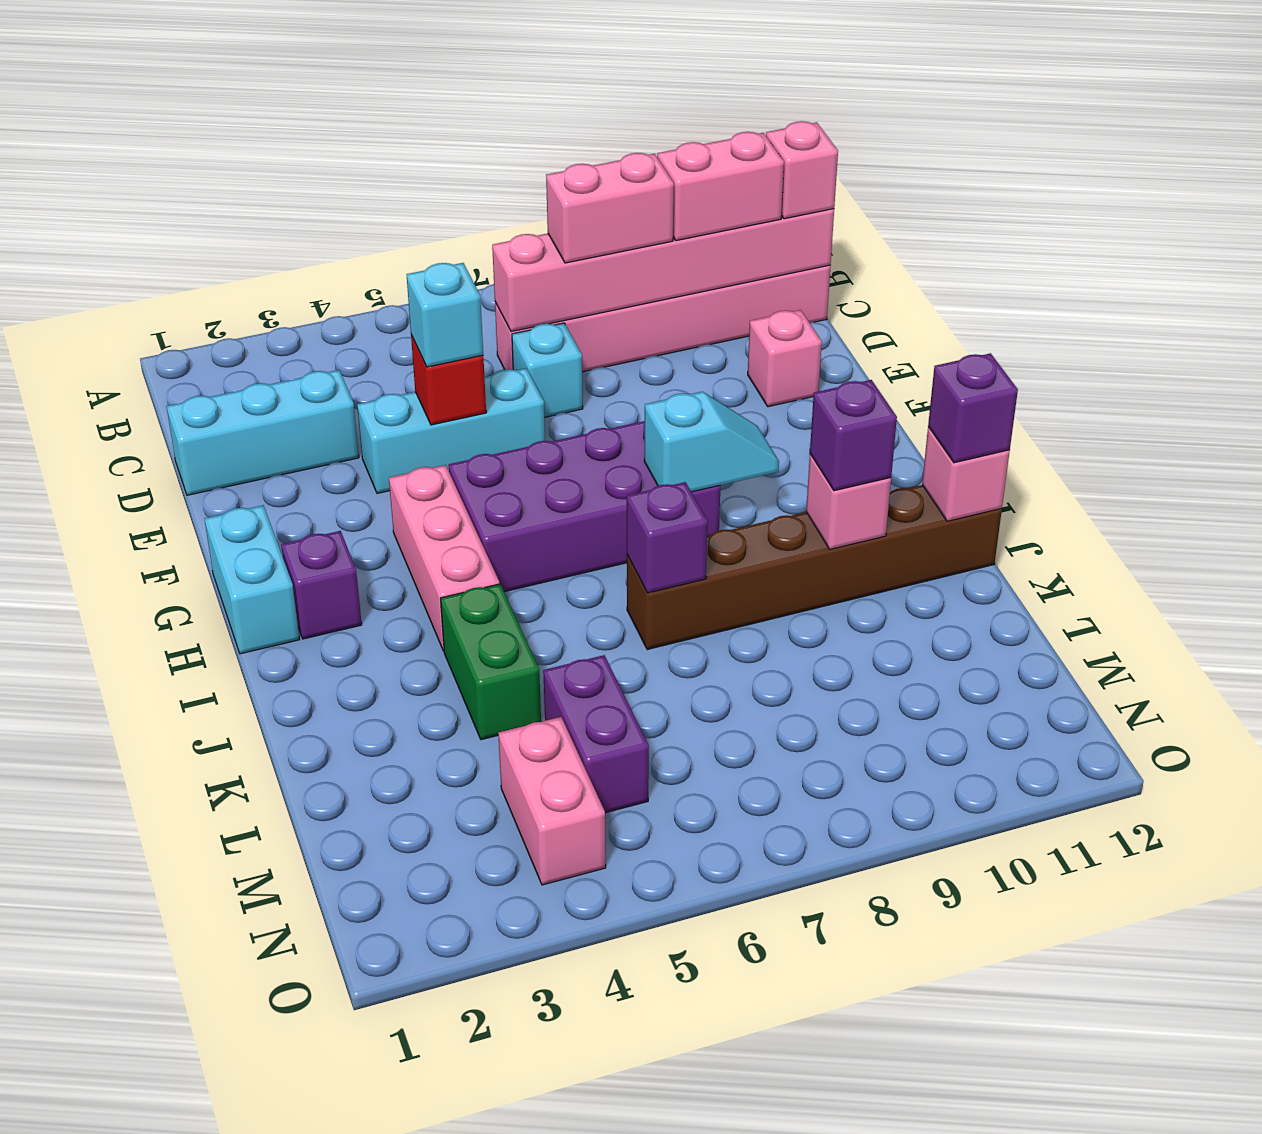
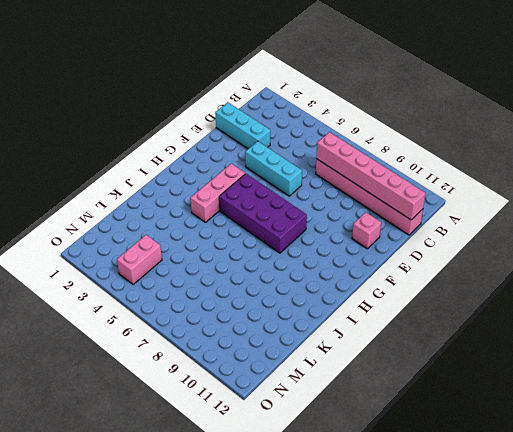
none -> cyan 1x1 brick [512,323,583,417]
none -> cyan 1x2 brick [204,505,300,654]
none -> purple 1x1 brick [281,531,362,639]

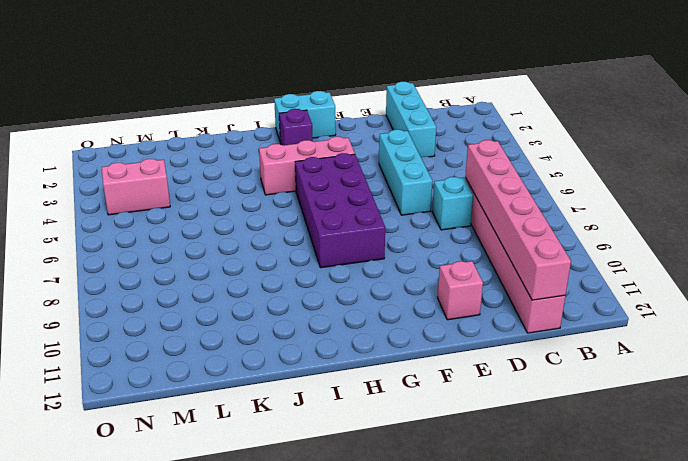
none -> green 1x2 brick [441,584,541,740]
none -> brown 1x6 brick [627,485,1002,650]
none -> purple 1x2 brick [543,655,649,813]

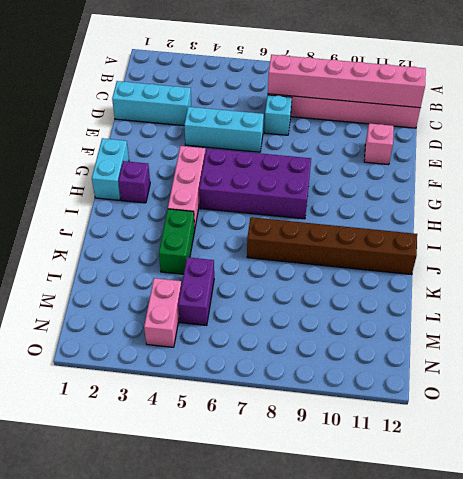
none -> red 1x1 brick [411,335,486,425]
none -> cyan 1x2 slope [644,392,779,492]
none -> purple 1x1 brick [627,482,708,593]

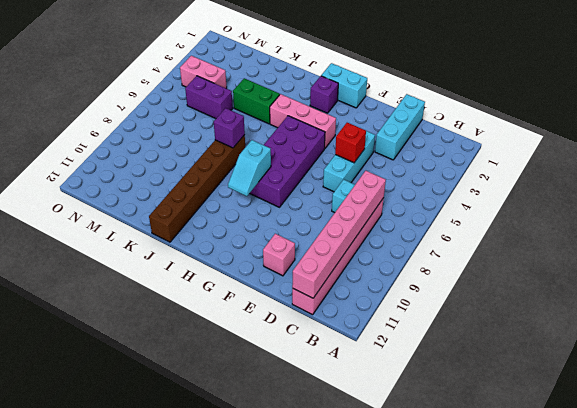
none -> pink 1x1 brick [806,454,891,549]
none -> pink 1x1 brick [922,427,1010,521]
none -> pink 1x2 brick [546,153,674,263]

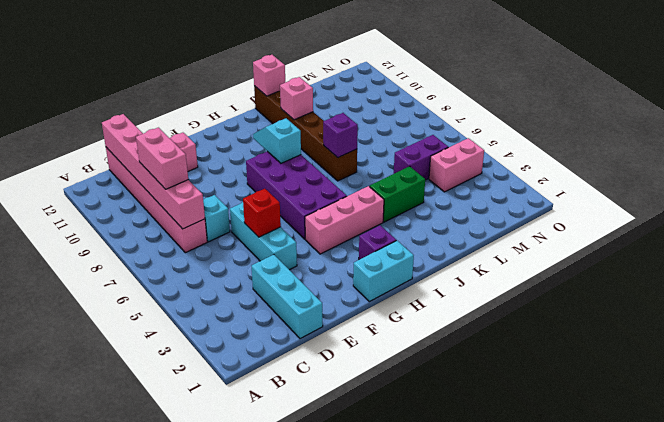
none -> pink 1x2 brick [657,132,784,241]
none -> pink 1x1 brick [766,121,838,219]
none -> cyan 1x1 brick [407,263,483,367]

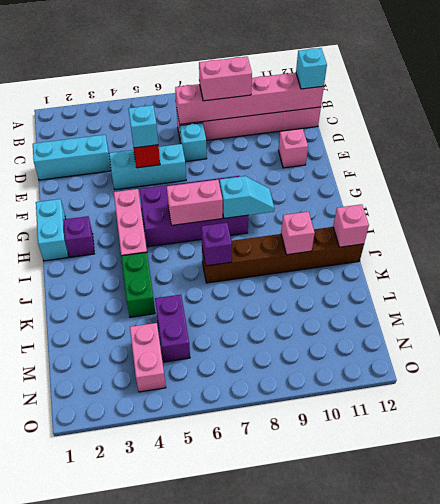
cyan 1x1 brick [296,48,327,89] -> pink 1x1 brick [766,121,838,219]
pink 1x2 brick [167,180,223,225] -> pink 1x2 brick moved to [657,132,784,241]
none -> purple 1x1 brick [810,380,897,491]
none -> purple 1x1 brick [928,353,1018,463]

